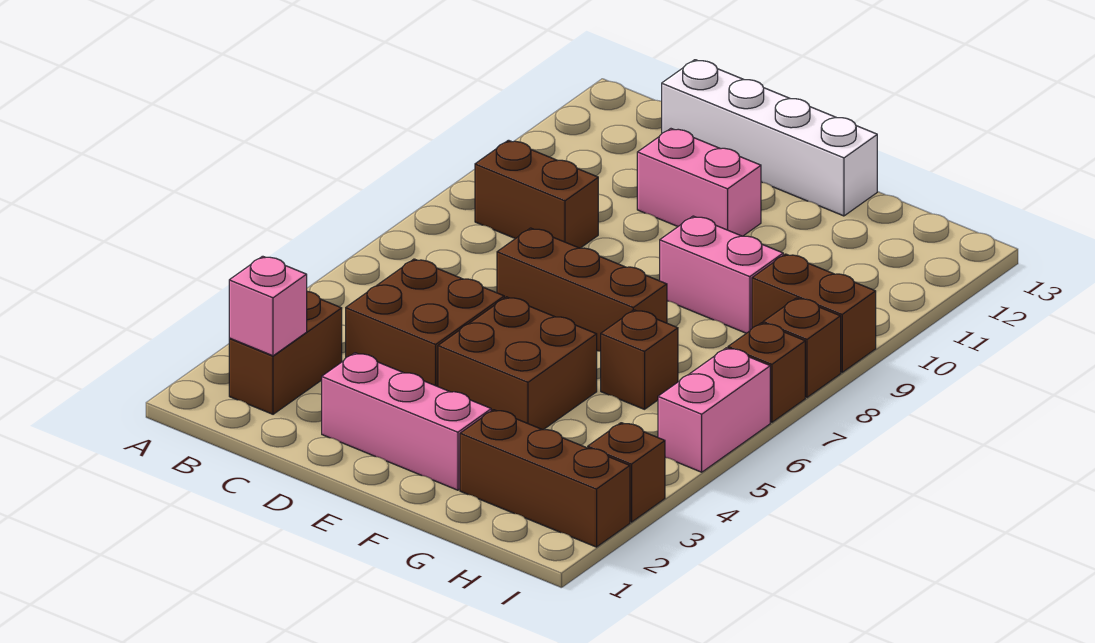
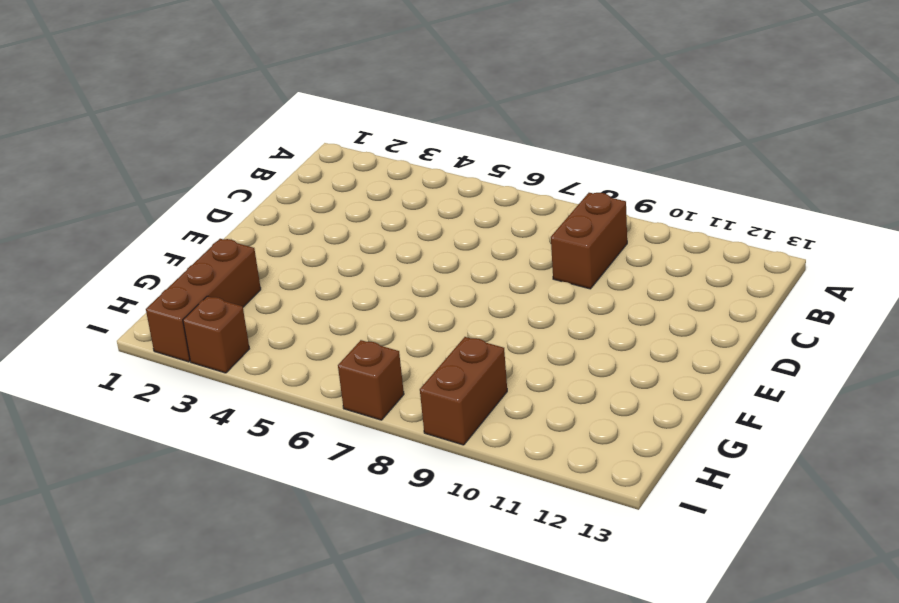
none -> brown 1x2 brick [229,291,342,414]
none -> brown 2x2 brick [346,259,504,387]
none -> white 1x4 brick [662,60,877,216]

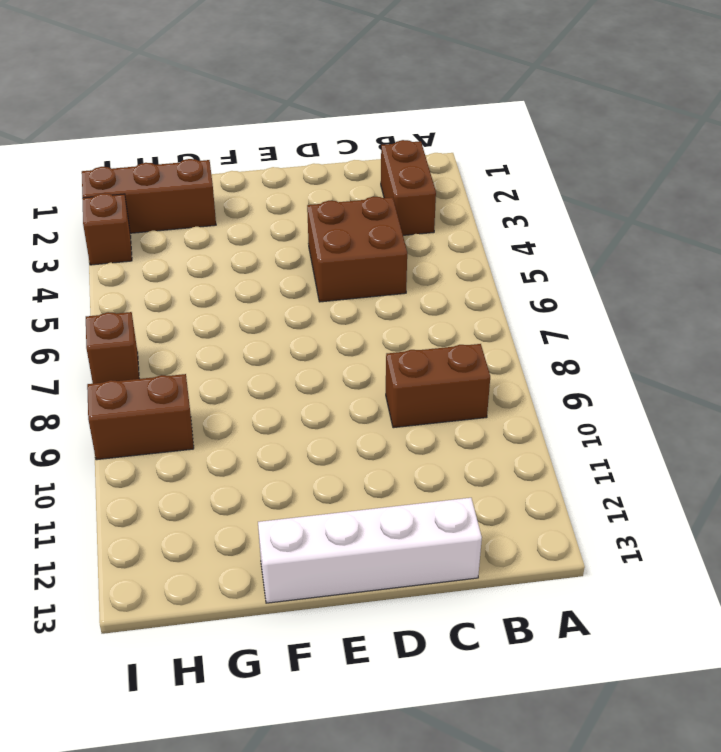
none -> pink 1x3 brick [322,353,491,490]
none -> brown 1x3 brick [497,228,667,352]
none -> pink 1x2 brick [637,129,761,236]

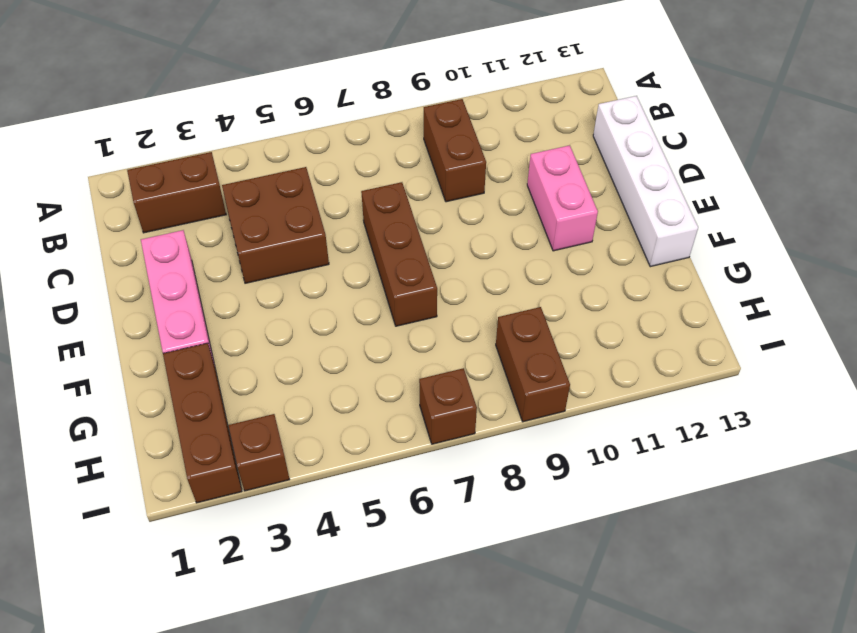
none -> brown 2x2 brick [438,297,597,430]
none -> pink 1x2 brick [660,216,783,333]
none -> brown 1x1 brick [601,310,678,409]

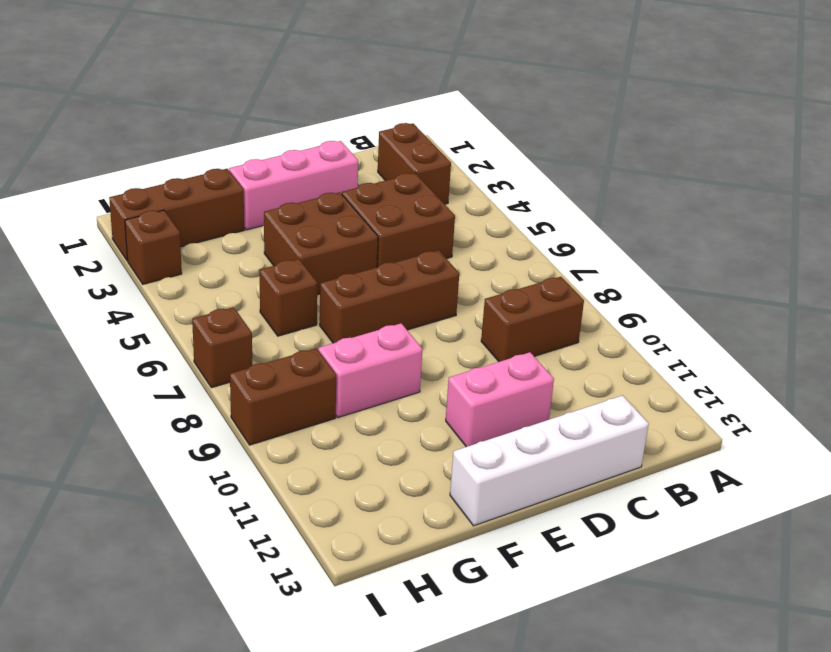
none -> pink 1x2 brick [658,348,770,472]
none -> brown 1x1 brick [763,298,841,397]
none -> pink 1x1 brick [229,256,307,356]

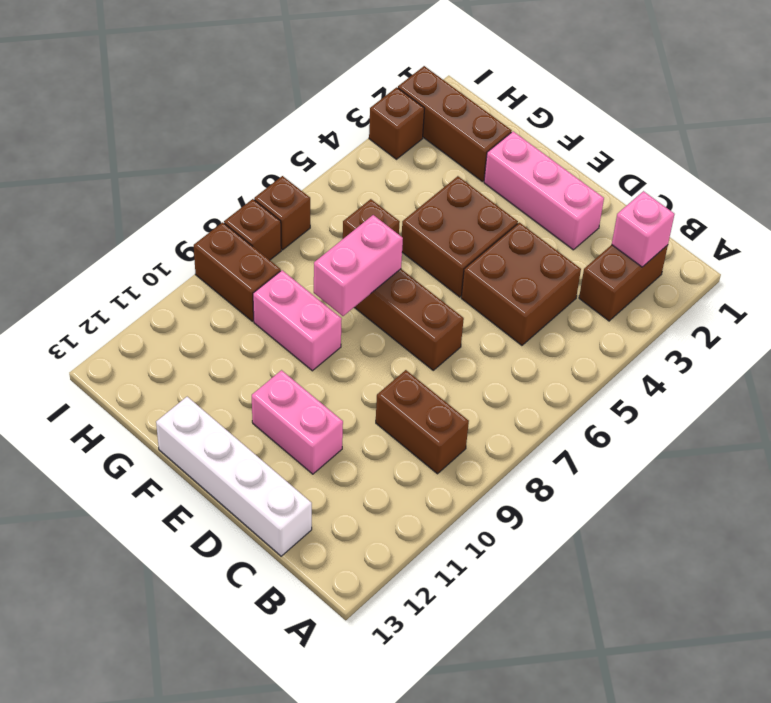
pink 1x2 brick [314,215,403,316] -> pink 1x2 brick moved to [658,348,770,472]

